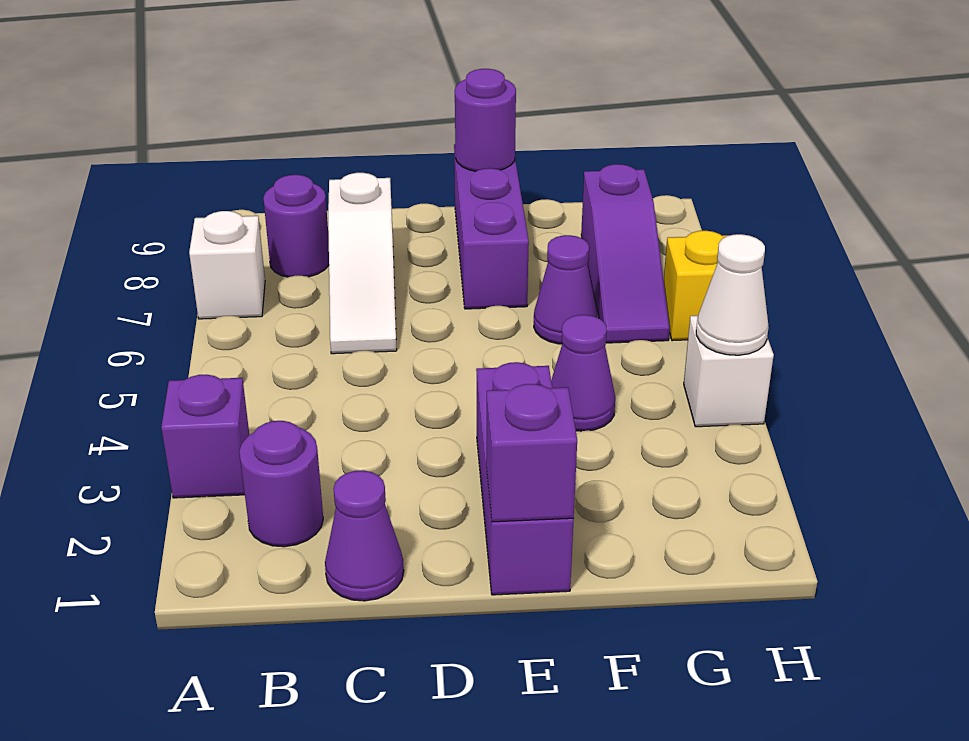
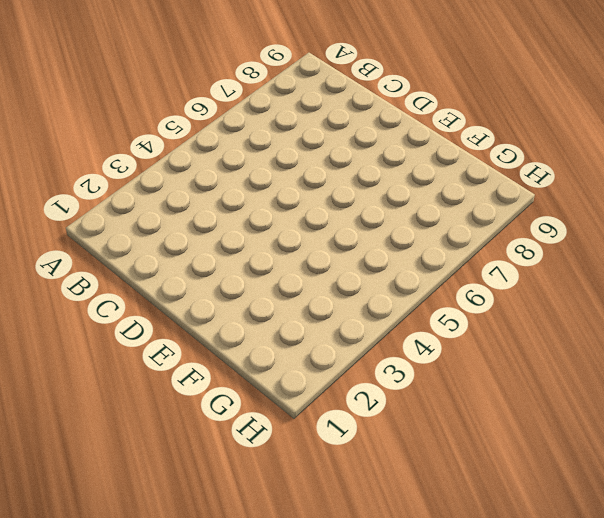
none -> purple 1x1 brick [161,375,249,498]
none -> white 1x1 brick [189,211,265,319]
none -> purple 1x1 round brick [239,421,323,547]

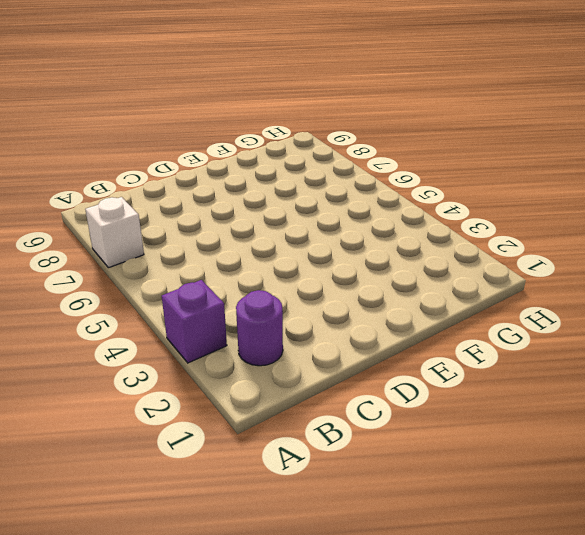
none -> purple 1x1 round brick [263,175,329,277]
none -> purple 1x1 cone [325,470,404,601]
none -> white 1x3 slope [328,173,397,354]

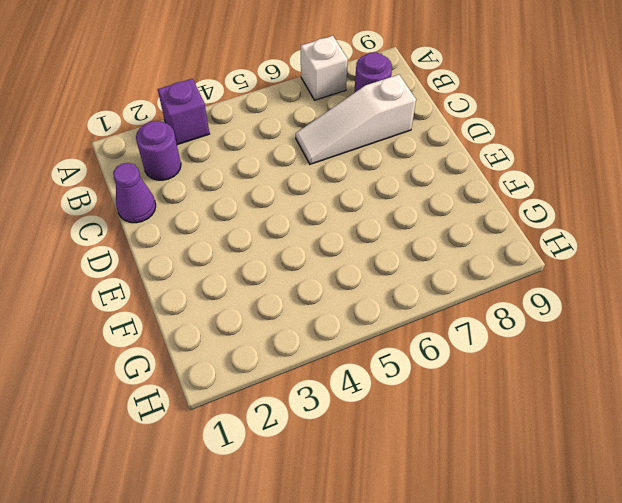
none -> purple 1x3 brick [476,362,574,595]
none -> purple 1x3 brick [454,144,529,309]
none -> purple 1x1 cone [551,315,615,431]

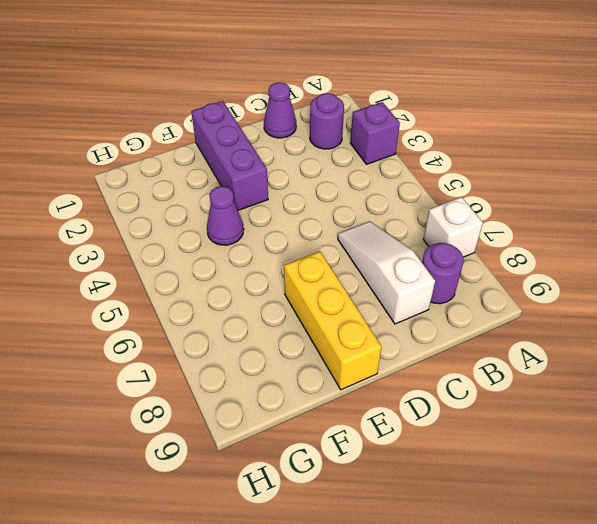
yellow 1x3 brick [284,251,382,390] -> purple 1x3 brick [454,144,529,309]
none -> purple 1x1 cone [534,235,598,344]
none -> purple 1x3 slope [581,164,670,343]
none -> white 1x1 brick [684,316,774,427]

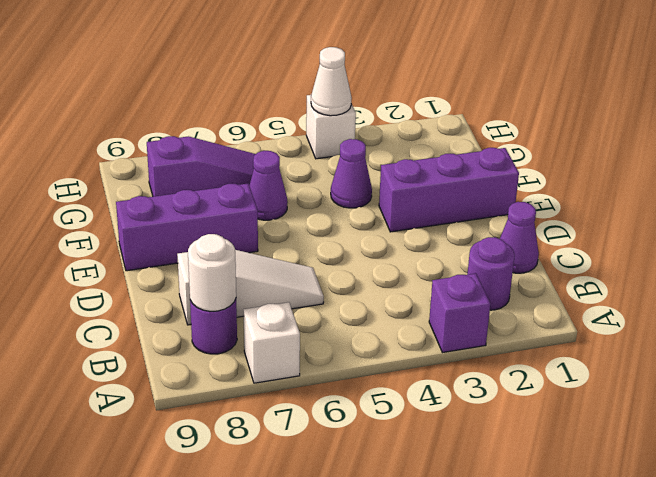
white 1x1 round brick [188,234,236,311] -> none
none -> yellow 1x1 brick [664,231,730,341]
none -> purple 1x1 brick [486,384,577,522]
none -> purple 1x1 round brick [455,69,516,171]

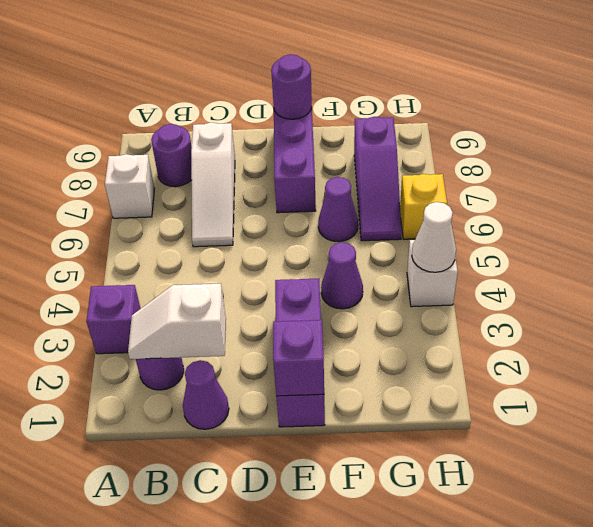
white 1x2 slope [128,284,226,359] -> none

